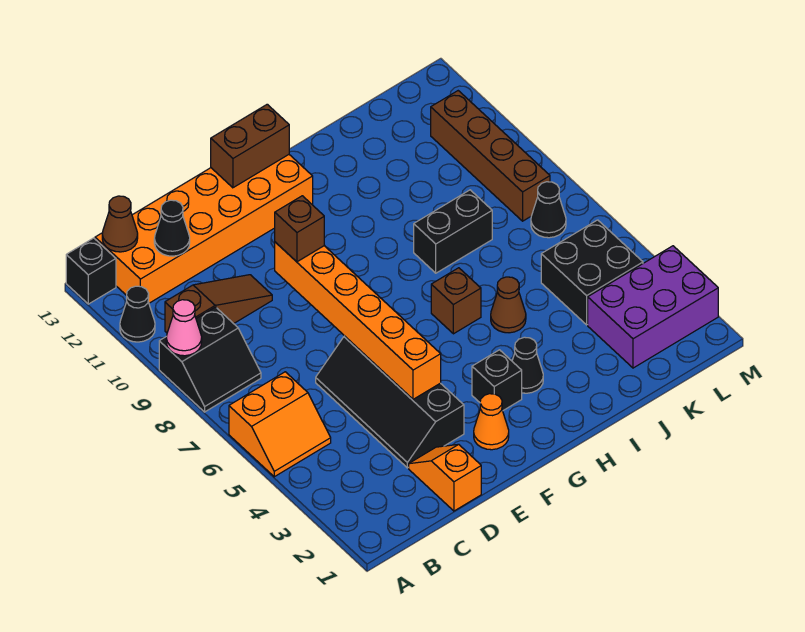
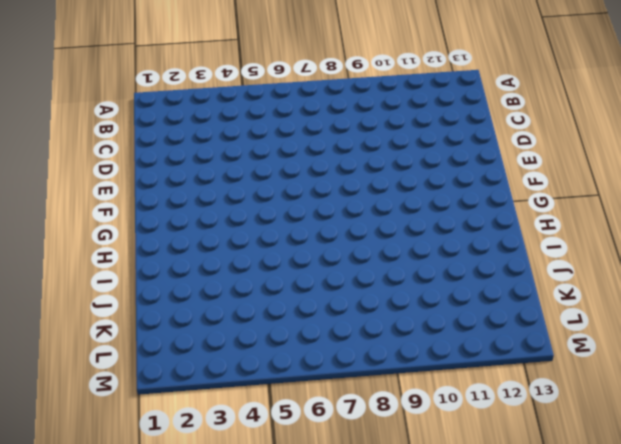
none -> orange 2x2 slope [229,372,331,477]
none -> black 2x2 slope [159,307,261,412]
none -> black 1x1 cone [120,286,155,342]

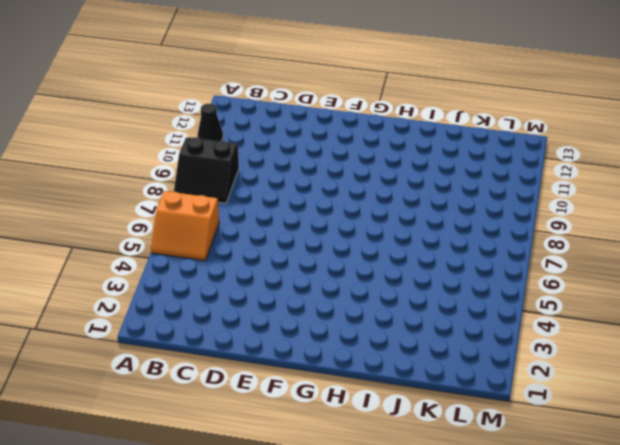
none -> black 1x1 brick [66,238,116,304]
none -> brown 1x3 slope [165,275,272,333]
none -> orange 2x6 brick [95,155,313,303]

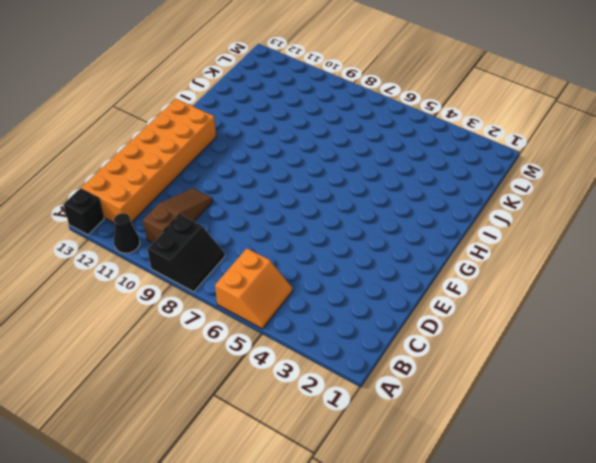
none -> orange 1x2 slope [409,444,481,511]
none -> black 2x4 slope [316,336,464,468]
none -> orange 1x1 cone [474,394,509,450]

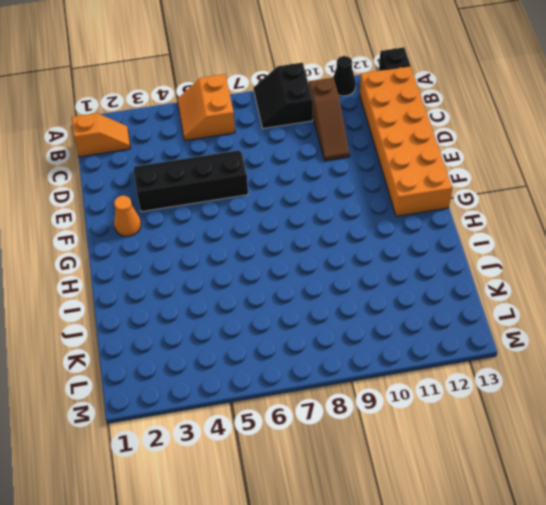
orange 1x2 slope [72,113,131,157] -> orange 1x2 slope moved to [409,444,481,511]
none -> black 1x1 brick [472,350,522,411]
none -> black 1x1 cone [512,337,543,393]
none -> brown 1x1 brick [431,268,481,334]

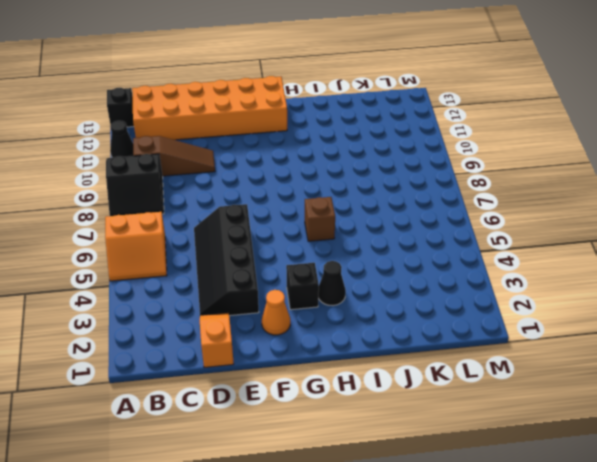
none -> brown 1x1 cone [491,277,526,333]
none -> black 1x2 brick [414,190,492,273]
none -> purple 2x3 brick [588,246,718,368]

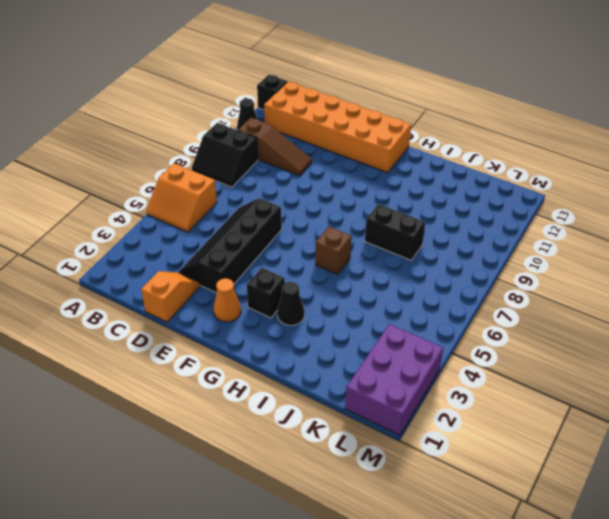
purple 2x3 brick [345,324,443,435] -> purple 2x3 brick turned to [588,246,718,368]
none -> brown 1x1 cone [491,277,526,333]
none -> black 2x2 brick [541,220,643,325]
none -> black 1x1 cone [531,182,566,238]

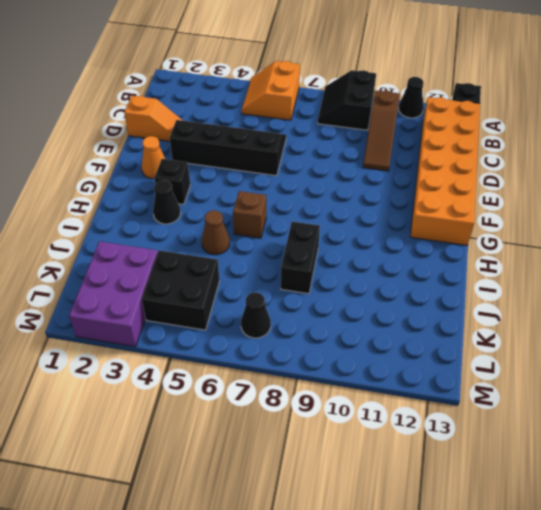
none -> brown 1x4 brick [431,91,550,221]
none -> pink 1x1 cone [166,300,202,356]
none -> brown 1x1 cone [102,196,138,252]

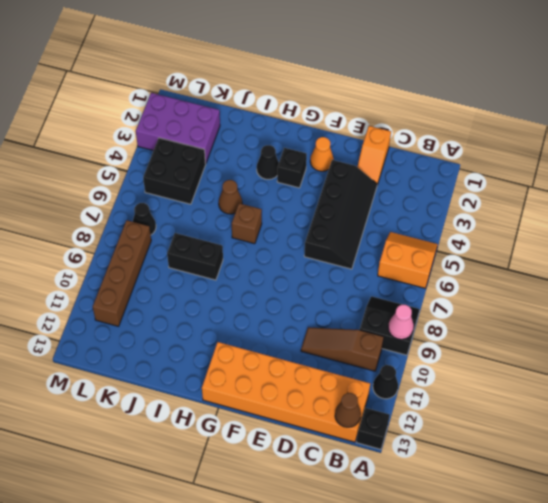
none -> black 1x1 cone [154,200,190,256]
none -> orange 1x6 brick [275,242,441,399]
none -> brown 1x2 brick [211,104,289,188]

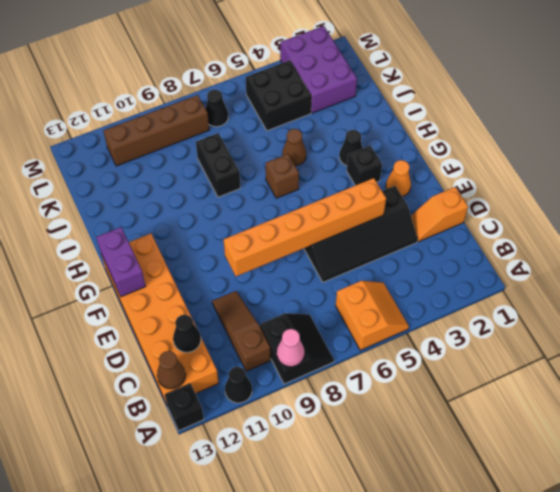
purple 1x2 brick [96,227,146,297] -> brown 1x2 brick [211,104,289,188]
none -> brown 1x1 brick [275,196,324,262]

